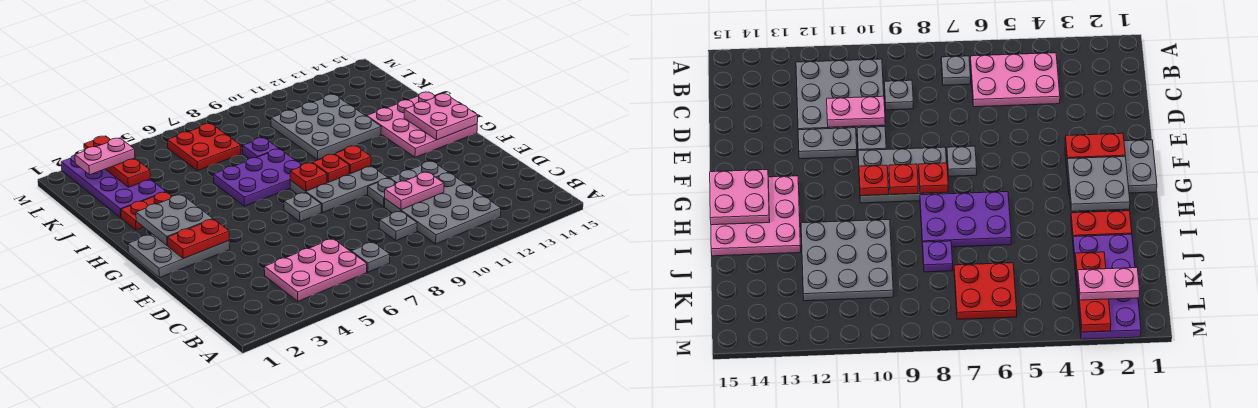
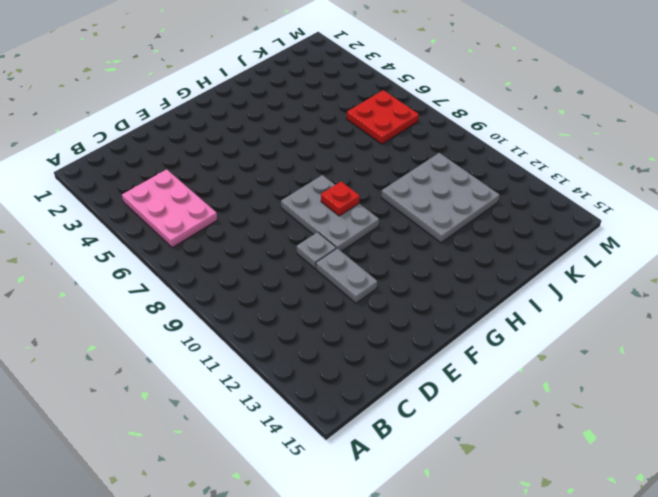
none -> grey 1x1 plate [351,242,390,272]
none -> grey 3x3 plate [385,173,501,244]
none -> grey 1x1 plate [379,211,417,240]

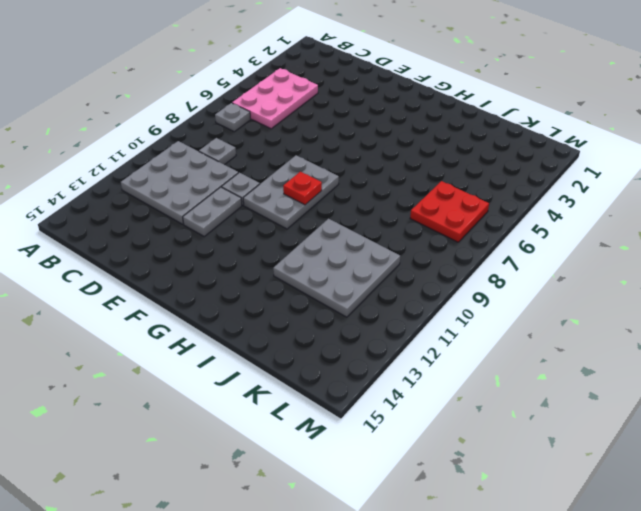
none -> grey 2x3 plate [128,234,230,278]
none -> grey 1x1 plate [284,193,321,221]
none -> pink 3x3 plate [367,92,477,157]

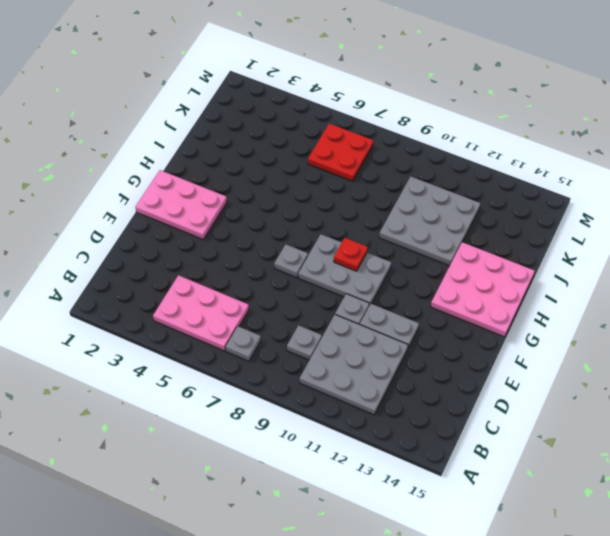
pink 2x3 plate [135,170,227,239] -> grey 2x3 plate [128,234,230,278]
none -> purple 2x3 plate [213,149,301,206]
none -> red 1x2 plate [121,192,172,230]
none -> purple 2x4 plate [61,155,166,217]

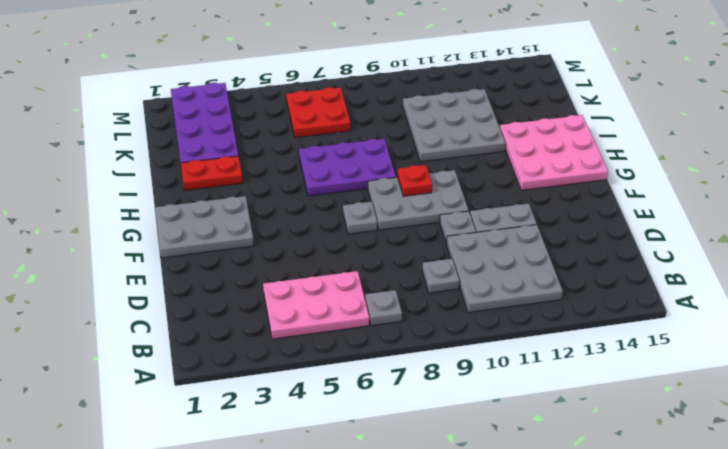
none -> purple 1x1 plate [243,138,279,159]
none -> pink 1x2 plate [385,172,444,210]
none -> red 1x2 plate [168,219,229,259]

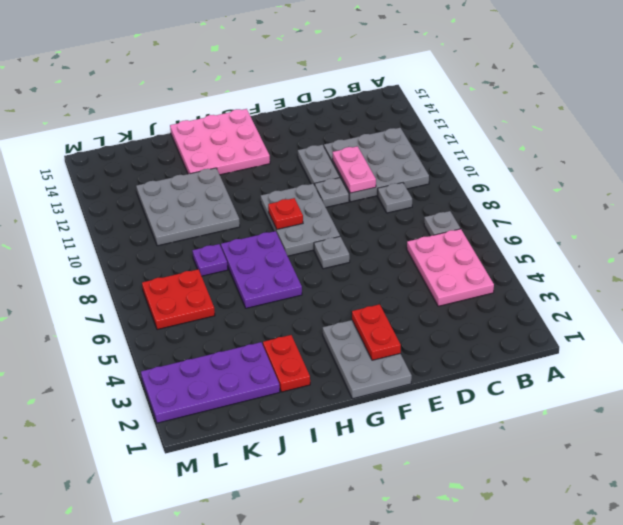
none -> grey 2x2 plate [136,195,213,246]
none -> red 1x1 plate [290,163,327,191]
none -> red 1x1 plate [335,146,371,174]

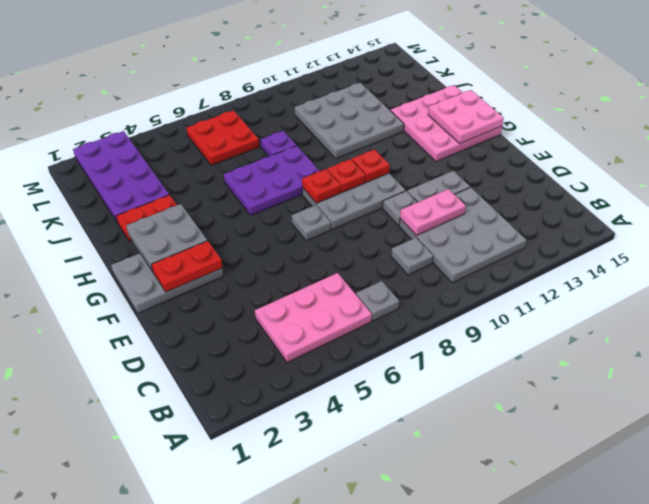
none -> red 1x3 plate [84,136,150,187]
none -> pink 1x2 plate [75,138,135,175]

